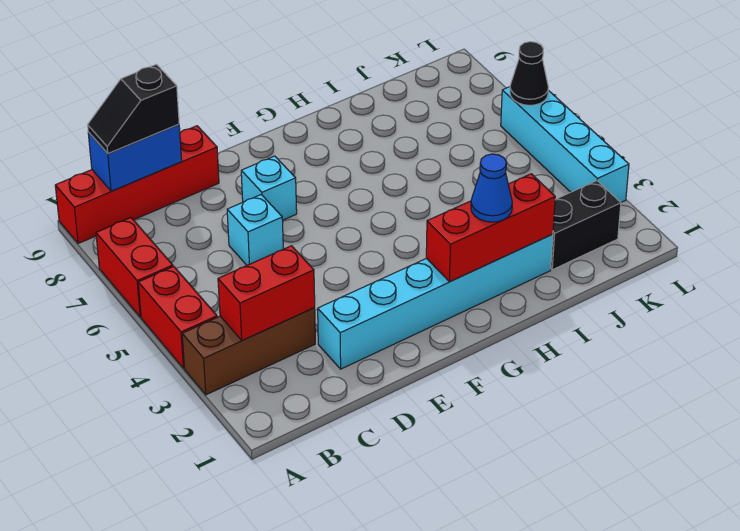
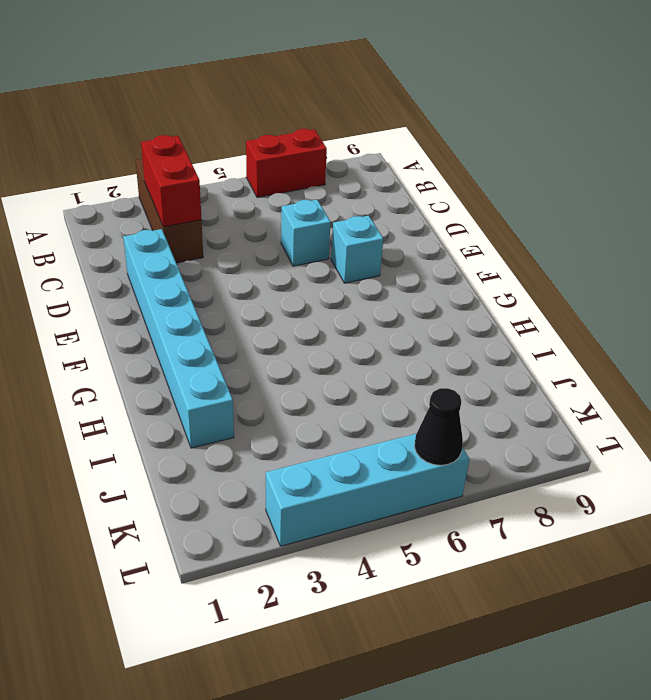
none -> red 1x2 brick [138,266,217,368]
none -> red 1x4 brick [55,126,219,244]
none -> black 1x2 brick [551,181,621,270]

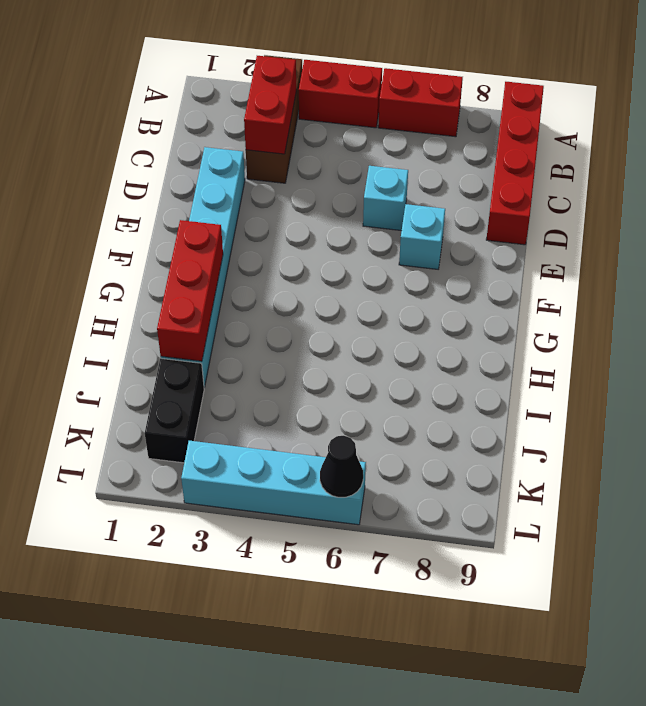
none -> blue 1x2 brick [88,124,182,191]
none -> black 1x2 slope [88,64,179,154]
none -> blue 1x1 cone [471,154,512,222]

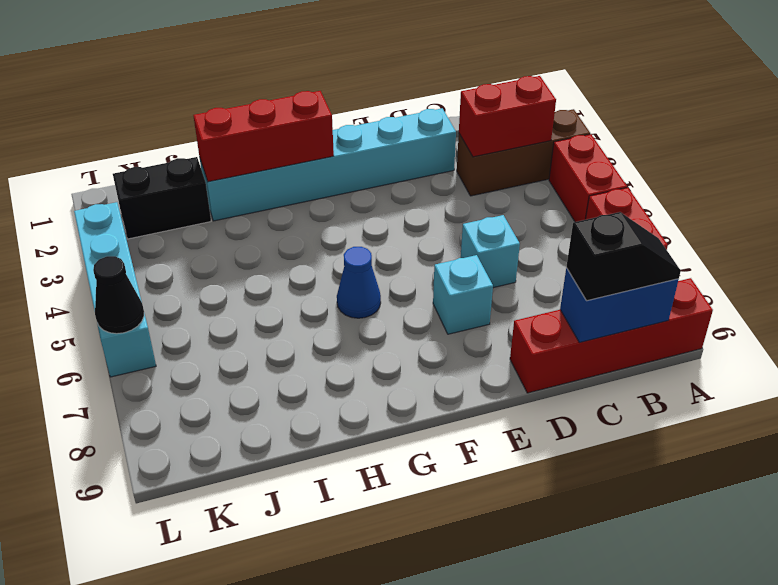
blue 1x1 cone [337,247,381,318] -> blue 1x1 cone moved to [471,154,512,222]

